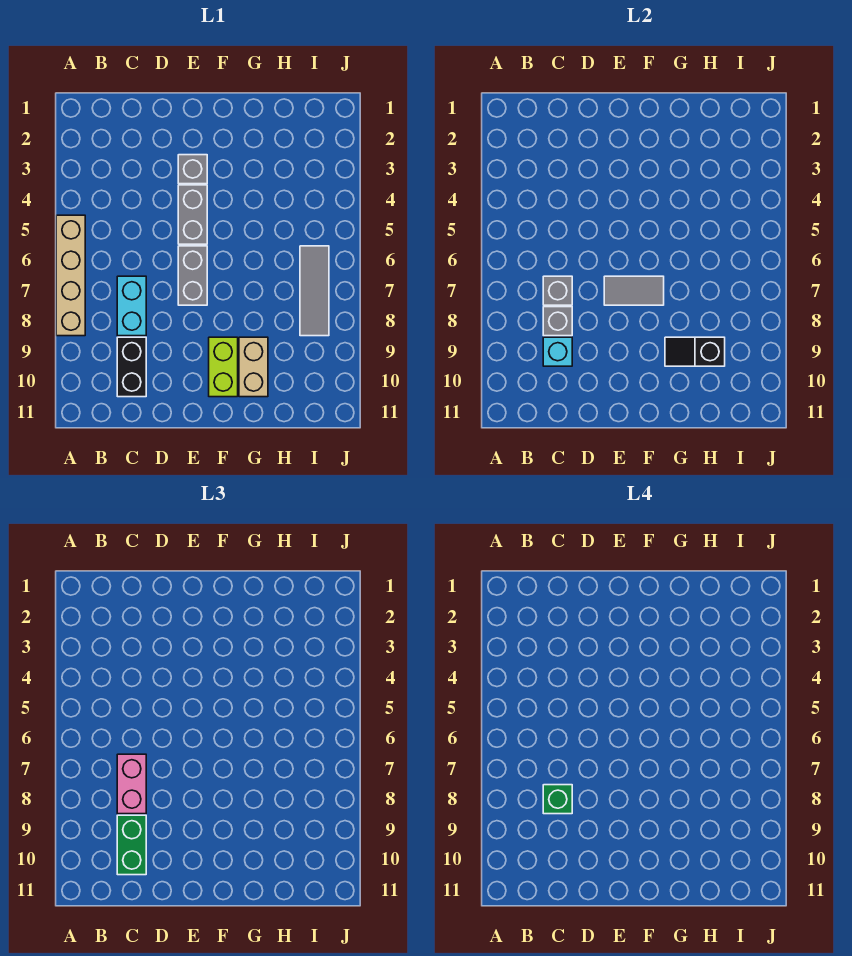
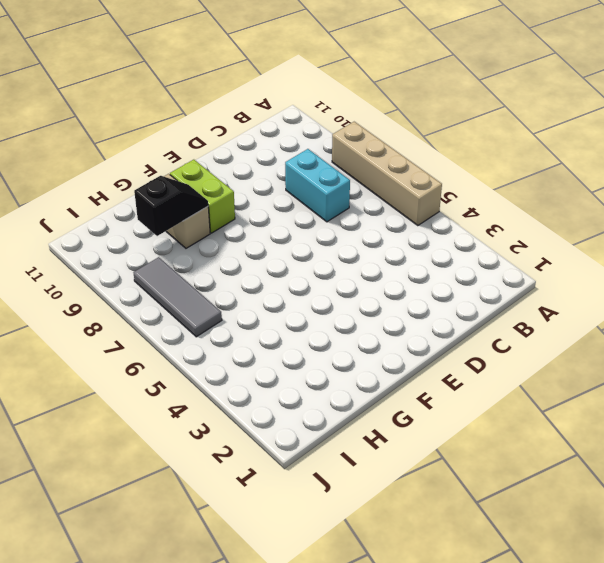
none -> black 1x2 brick [117,337,146,397]
none -> grey 1x1 brick [178,155,207,184]
none -> grey 1x2 brick [178,185,207,244]

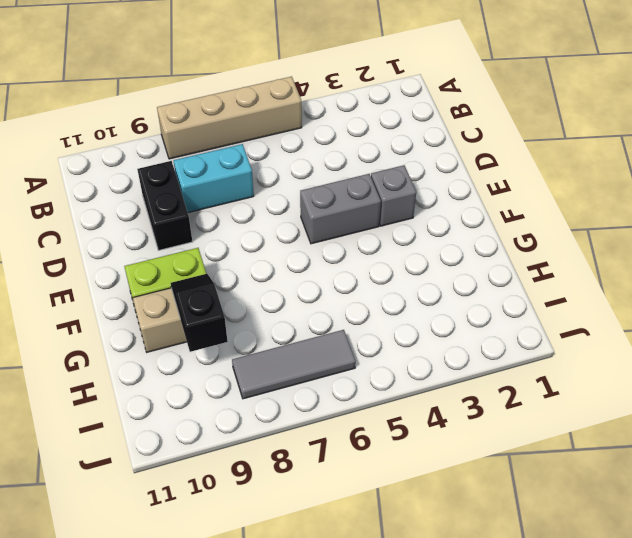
black 1x2 brick [137,161,192,250] -> black 1x2 brick turned to [117,337,146,397]
none -> grey 1x2 brick [178,246,207,305]
none -> grey 1x1 brick [543,276,572,305]
none -> grey 1x1 brick [543,307,572,336]

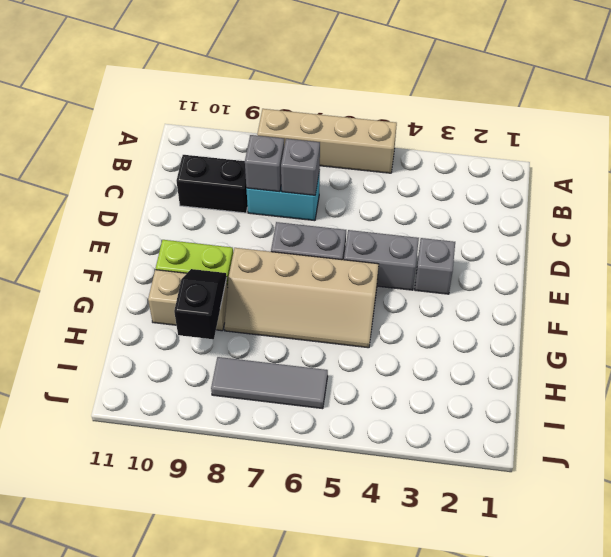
tan 2x4 slope [224,248,379,348] -> none
none -> cyan 1x1 brick [543,337,572,366]
none -> grey 1x2 tile [604,276,664,305]
none -> pink 1x2 brick [117,754,146,814]

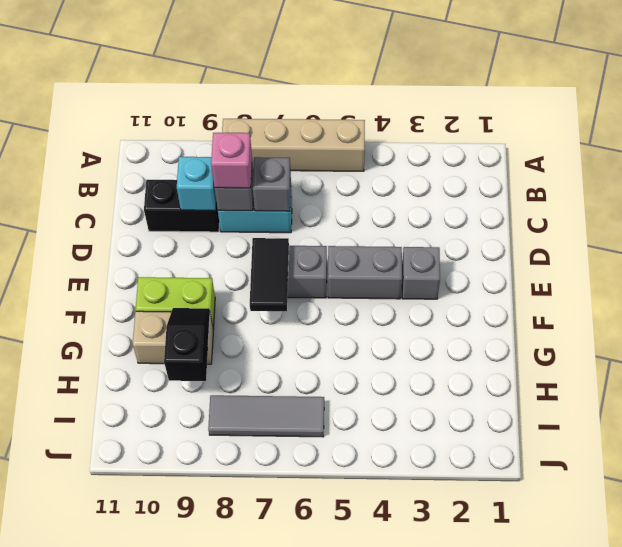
pink 1x1 brick [211,133,252,188] -> pink 1x2 brick [117,754,146,814]
black 1x2 tile [250,238,289,311] -> grey 1x2 tile [604,276,664,305]
none -> green 1x2 brick [117,815,146,875]
none -> green 1x1 brick [543,785,572,814]

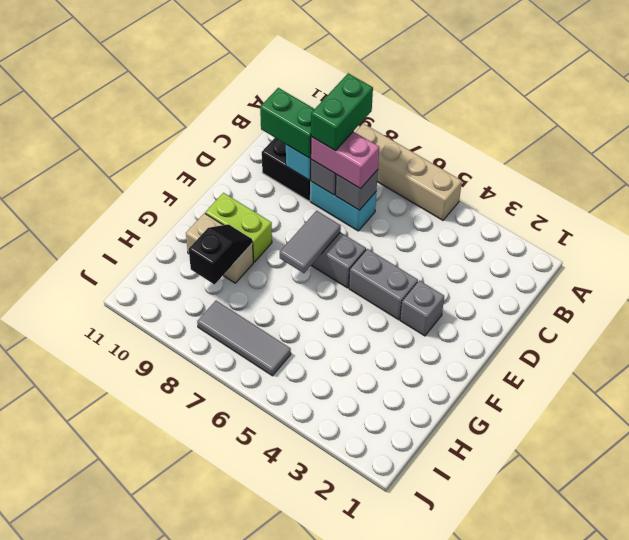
green 1x2 brick [311,73,373,151] -> green 1x1 brick [543,785,572,814]

